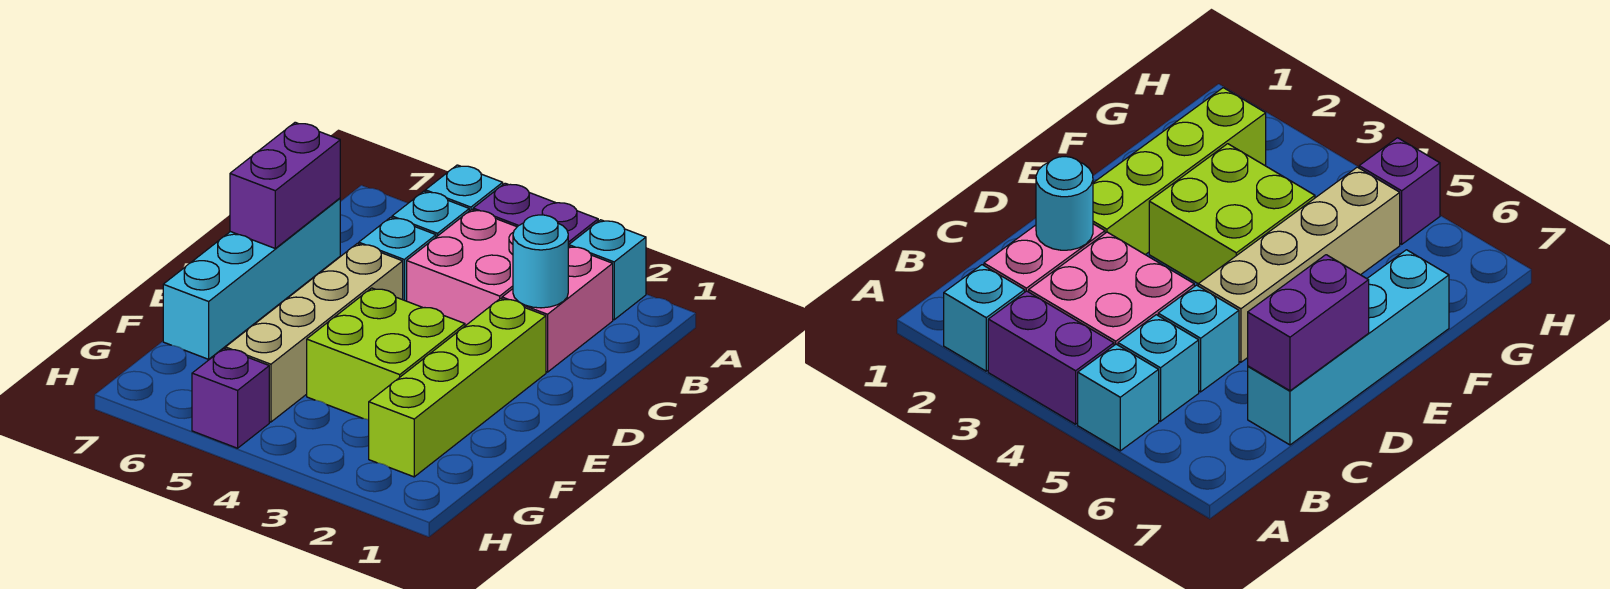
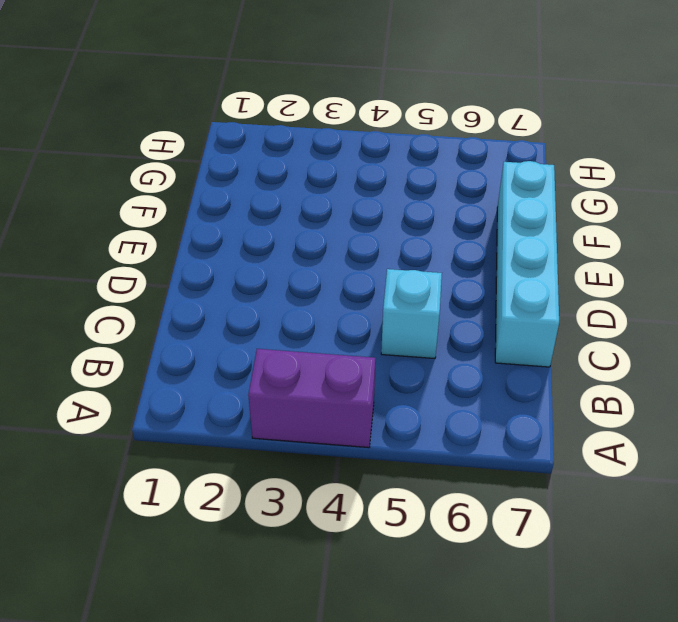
none -> cyan 1x1 brick [569,220,646,320]
none -> cyan 1x1 brick [425,165,503,211]
none -> pink 1x2 brick [502,246,613,372]

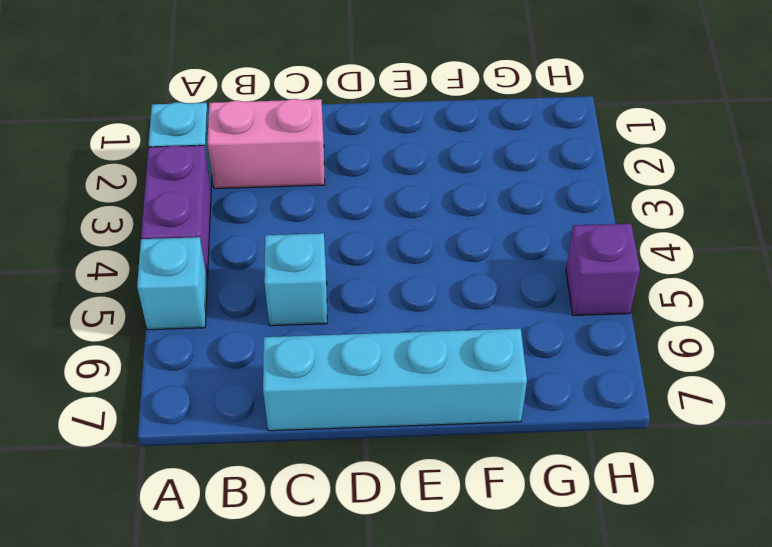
none -> pink 2x2 brick [407,209,517,326]
none -> cyan 1x1 brick [392,191,469,237]
none -> lime 1x4 brick [369,298,546,477]

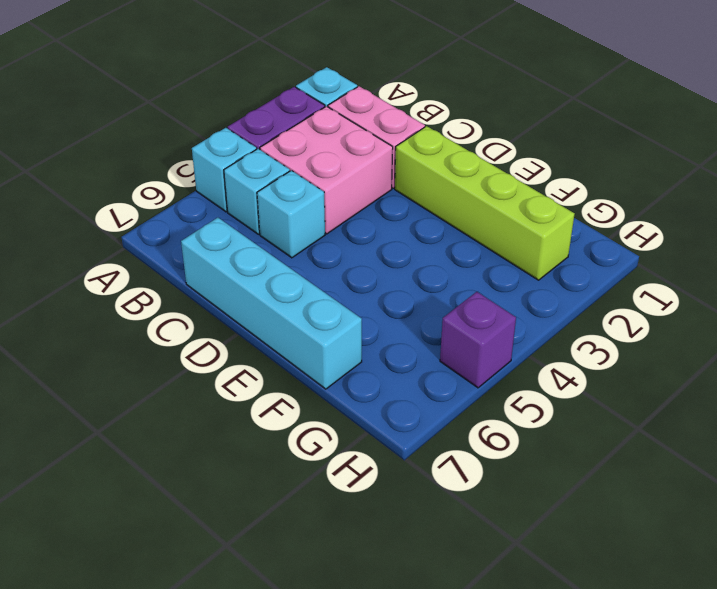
none -> tan 1x4 brick [225,244,403,422]
none -> lime 2x2 brick [307,288,465,420]
none -> cyan 1x1 round brick [513,215,568,308]

